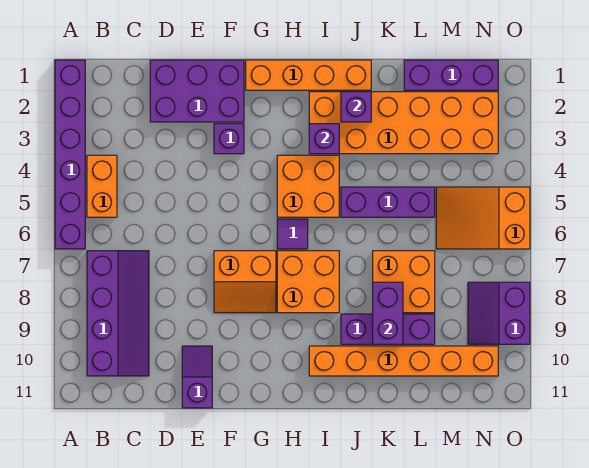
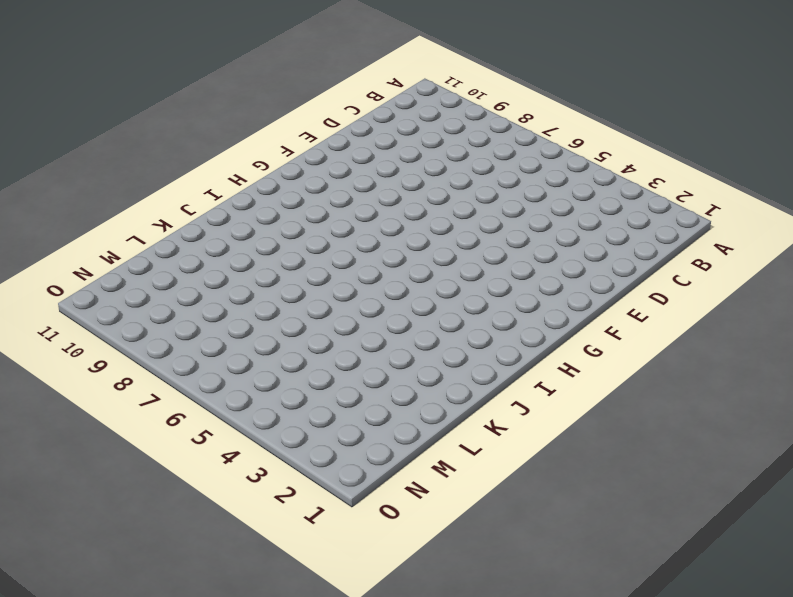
none -> purple 1x6 brick [55,60,85,249]
none -> orange 1x2 brick [87,155,117,217]
none -> purple 2x4 slope [87,251,149,376]

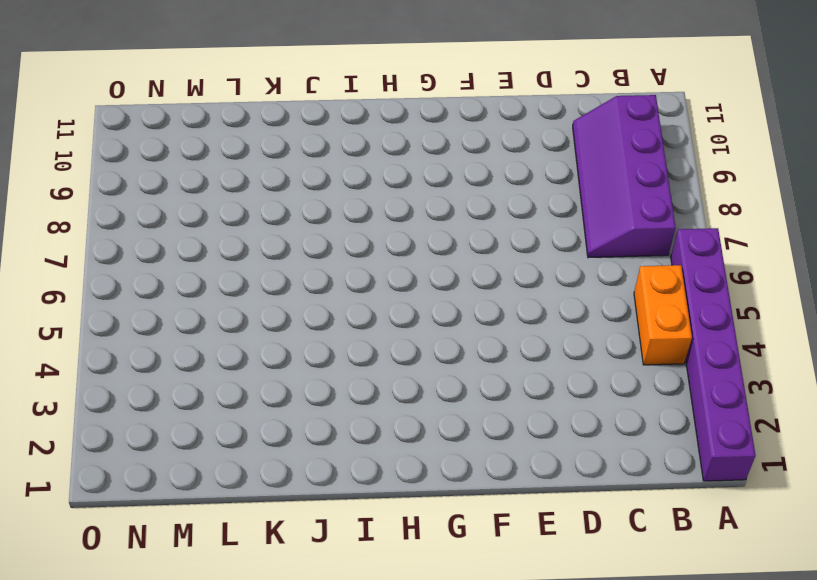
none -> purple 2x3 brick [150,60,244,122]
none -> purple 1x2 slope [182,346,212,408]
none -> purple 1x1 brick [214,124,244,154]

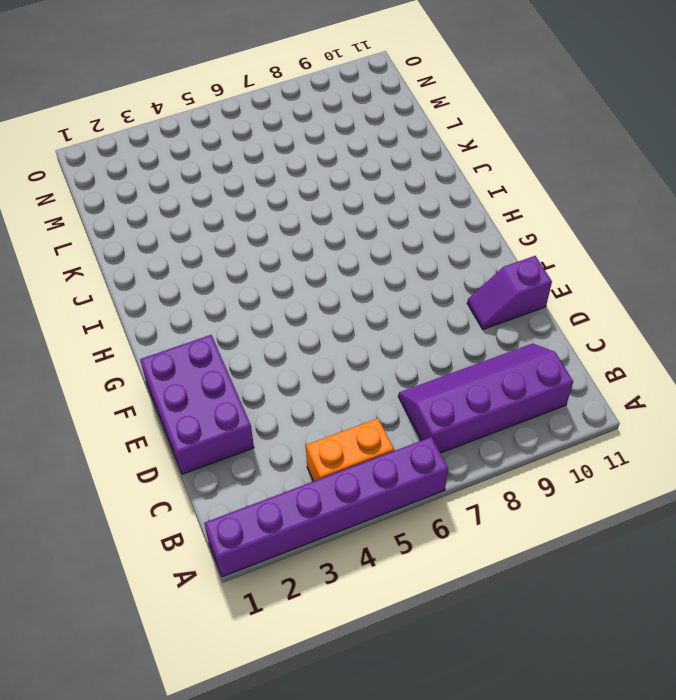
none -> purple 1x1 brick [214,124,244,154]
none -> orange 2x2 slope [214,251,276,313]
none -> orange 1x4 brick [246,60,371,90]

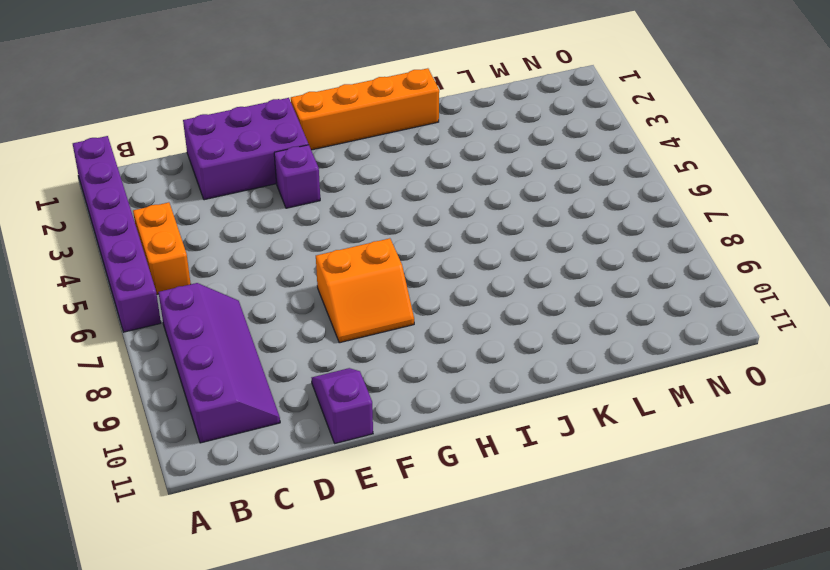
none -> orange 2x2 brick [277,155,339,217]
none -> purple 1x1 tile [277,219,308,249]
none -> orange 2x2 brick [277,251,339,313]

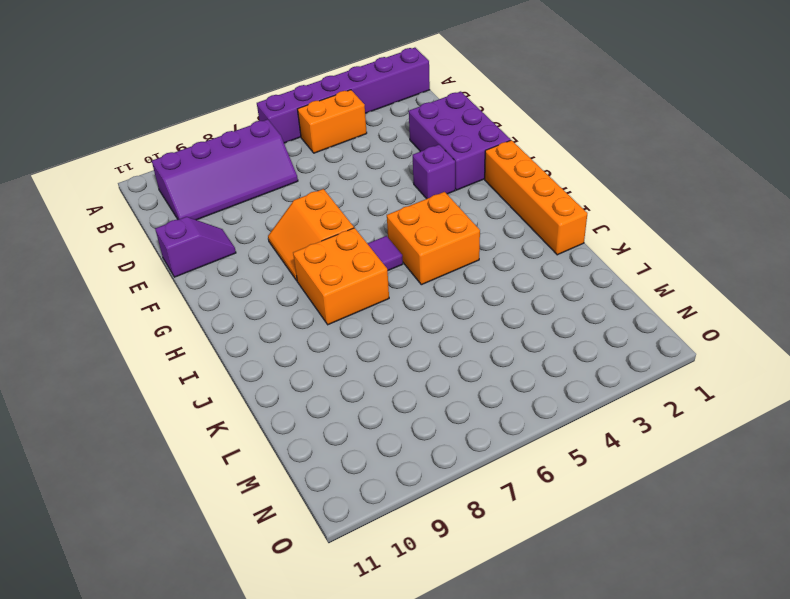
none -> orange 2x6 brick [309,92,498,154]
none -> orange 1x6 brick [309,346,498,376]
none -> purple 1x3 brick [341,187,435,217]

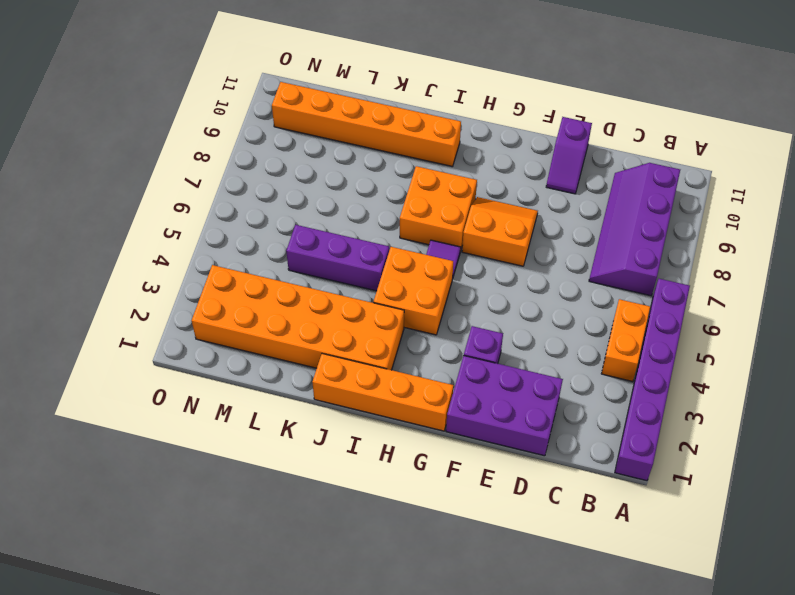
none -> purple 1x3 brick [341,314,435,344]
none -> orange 2x2 brick [373,251,435,313]
none -> purple 1x3 brick [404,60,498,90]

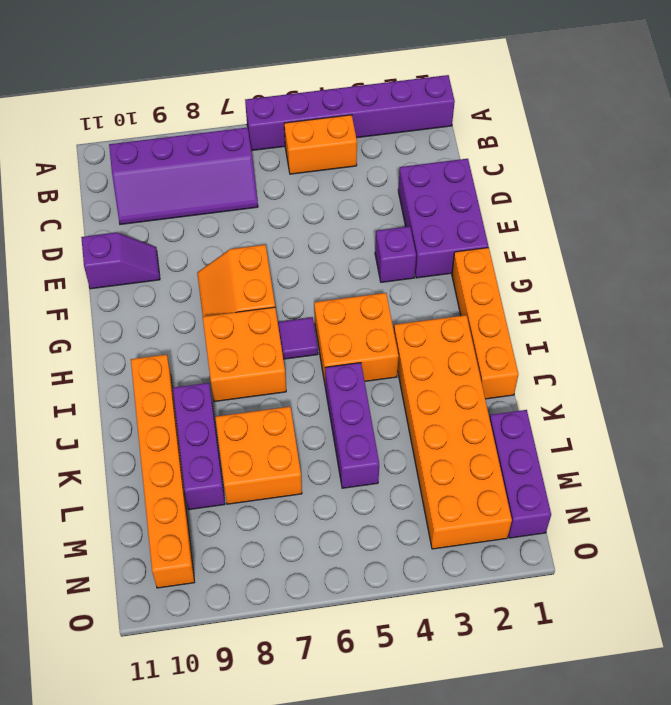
none -> orange 2x3 slope [436,187,530,249]
none -> purple 2x2 slope [468,282,530,344]
none -> purple 1x1 brick [309,124,339,154]

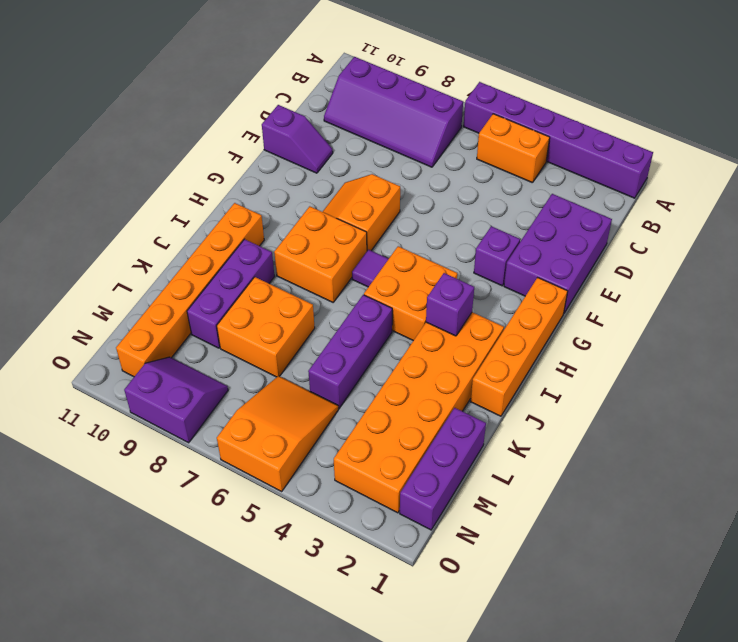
none -> purple 1x1 brick [341,92,371,122]
none -> purple 1x2 brick [373,282,403,344]

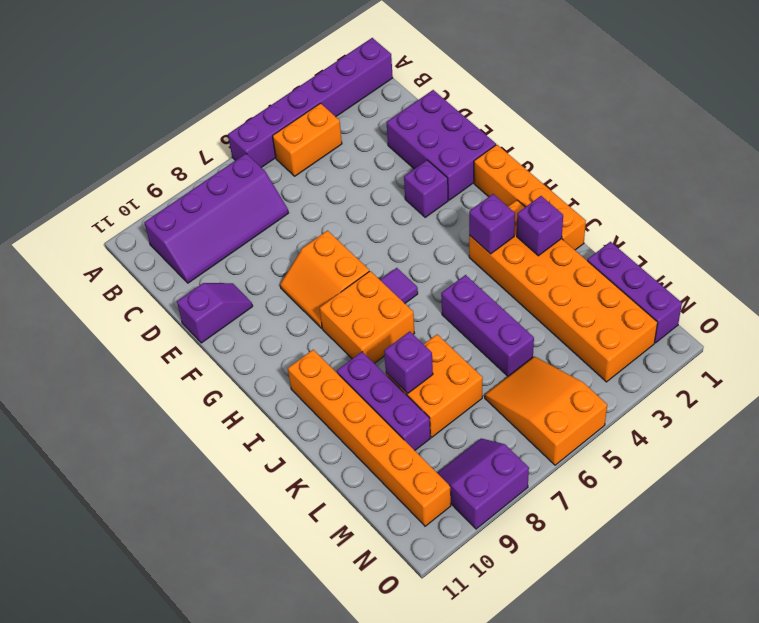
purple 1x1 brick [384,331,433,394] -> purple 1x2 brick [373,282,403,344]
none -> orange 2x2 brick [277,155,339,217]

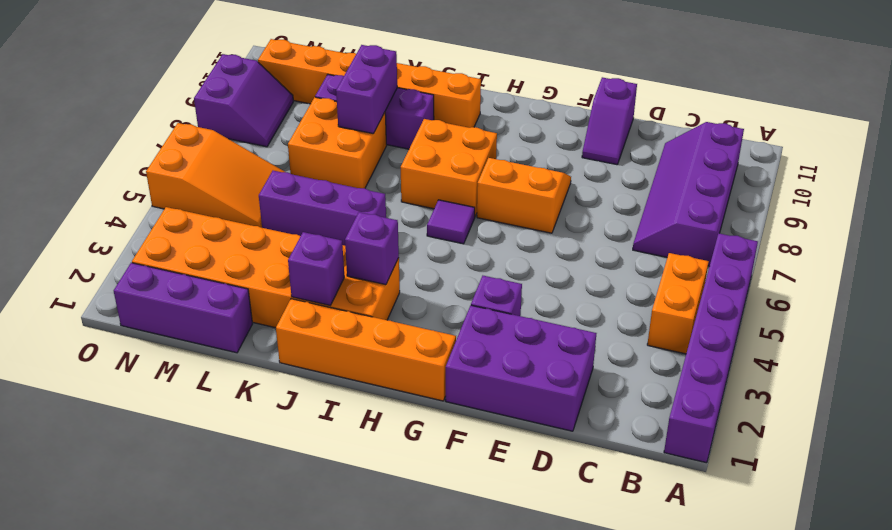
none -> orange 2x2 brick [277,155,339,217]

